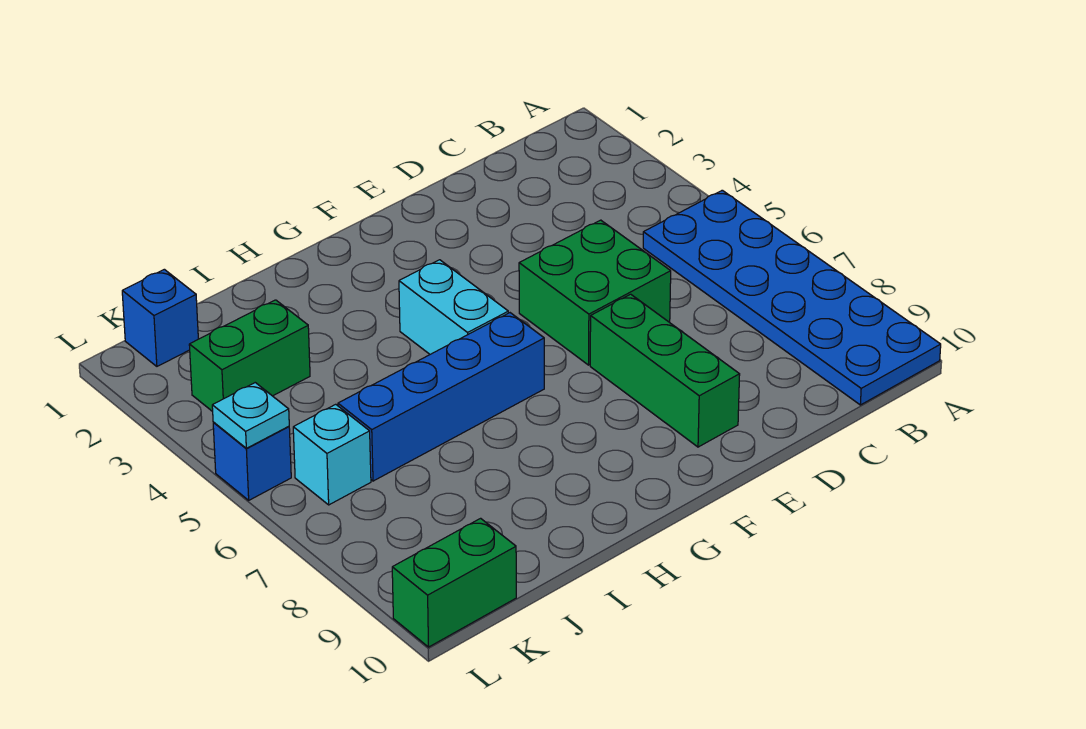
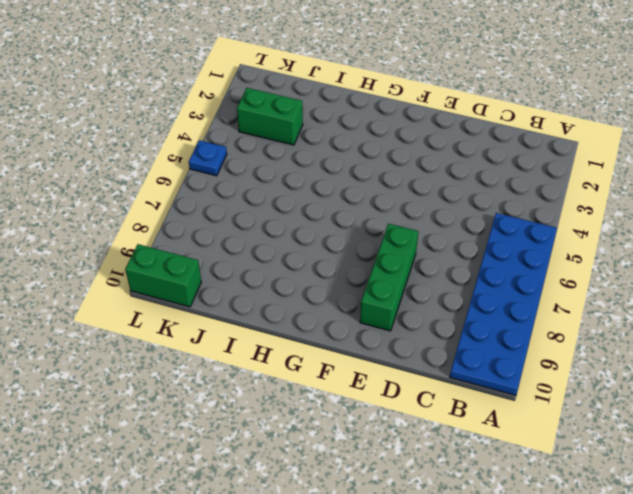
blue 1x1 plate [189,140,227,176] -> blue 1x1 brick [213,422,291,500]
none -> green 2x2 brick [519,220,671,365]
none -> cyan 1x2 brick [399,260,508,354]

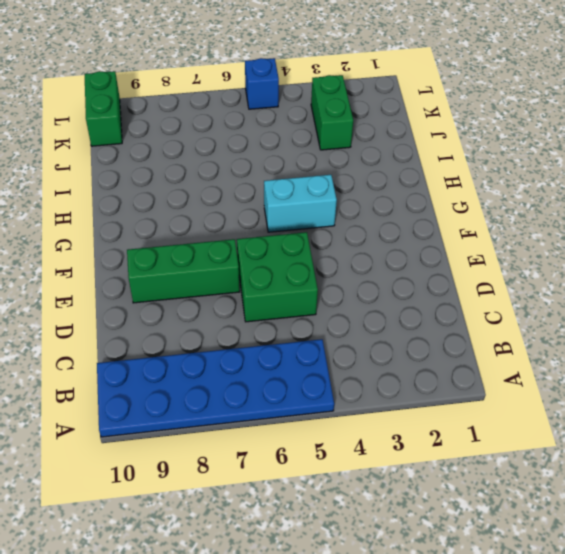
none -> blue 1x4 brick [338,313,544,481]
none -> blue 1x1 brick [122,269,198,366]

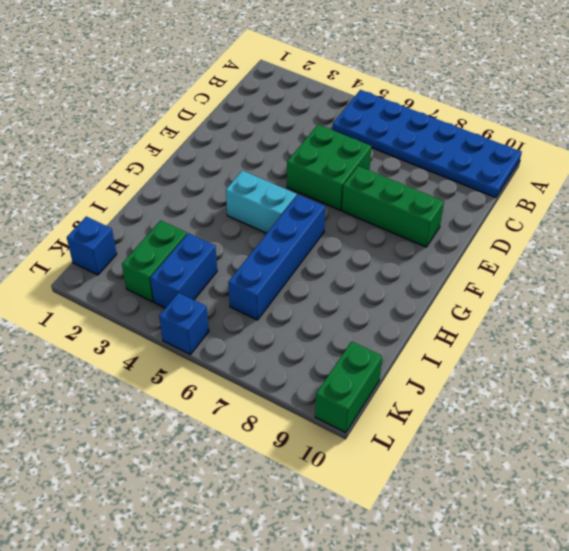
blue 1x2 brick [150,233,217,308] -> none
none -> cyan 1x1 brick [293,404,371,505]
none -> cyan 1x1 plate [212,383,289,448]

